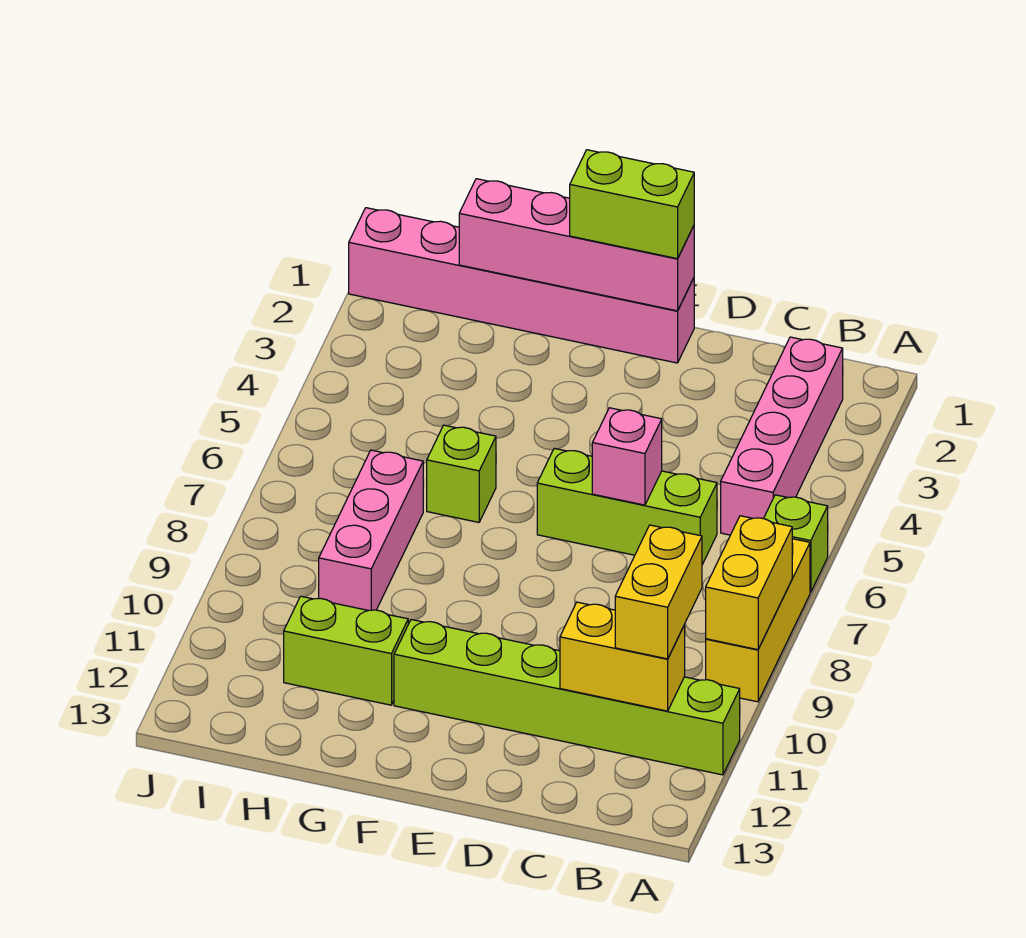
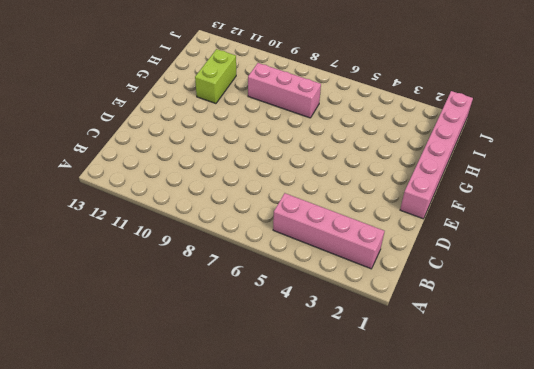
none -> lime 1x1 brick [764,495,828,592]
none -> yellow 1x3 brick [706,539,810,702]
none -> lime 1x6 brick [394,620,740,775]

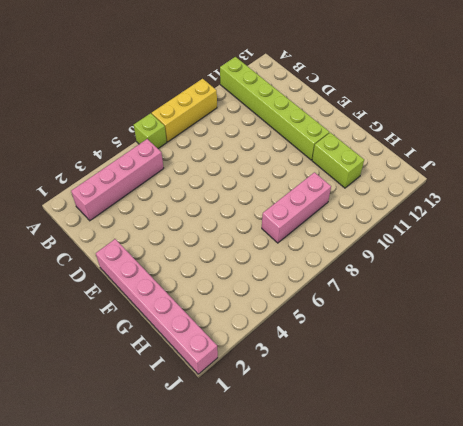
none -> lime 1x3 brick [537,448,717,565]
none -> lime 1x1 brick [427,425,496,522]
none -> yellow 1x2 brick [706,516,792,650]

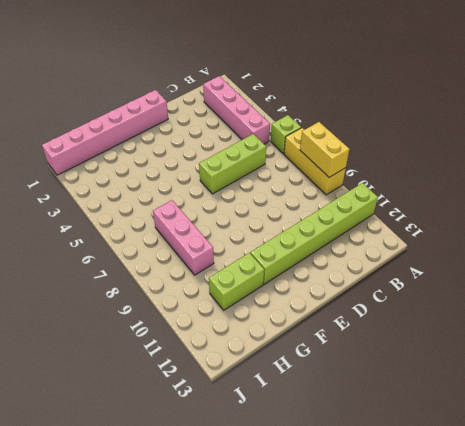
none -> lime 1x1 brick [427,425,496,522]
none -> yellow 1x2 brick [560,602,685,711]
none -> pink 1x1 brick [592,408,662,505]

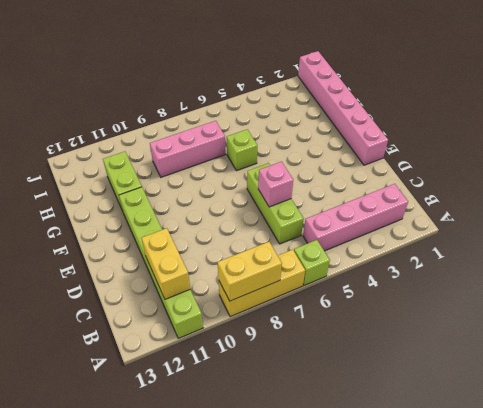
none -> pink 1x4 brick [459,179,694,311]
none -> yellow 1x2 brick [615,525,702,659]
none -> lime 1x2 brick [570,150,694,259]

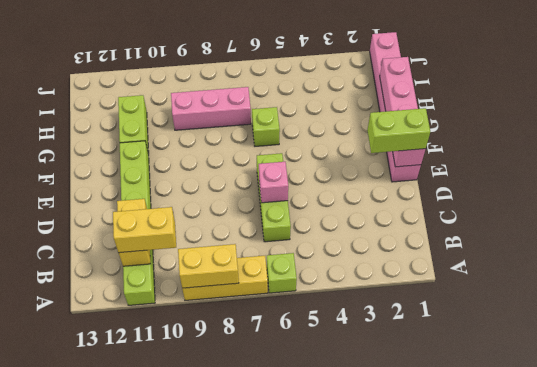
lime 1x2 brick [367,108,430,153] -> lime 1x2 brick turned to [570,150,694,259]
none -> pink 1x4 brick [721,337,843,535]

